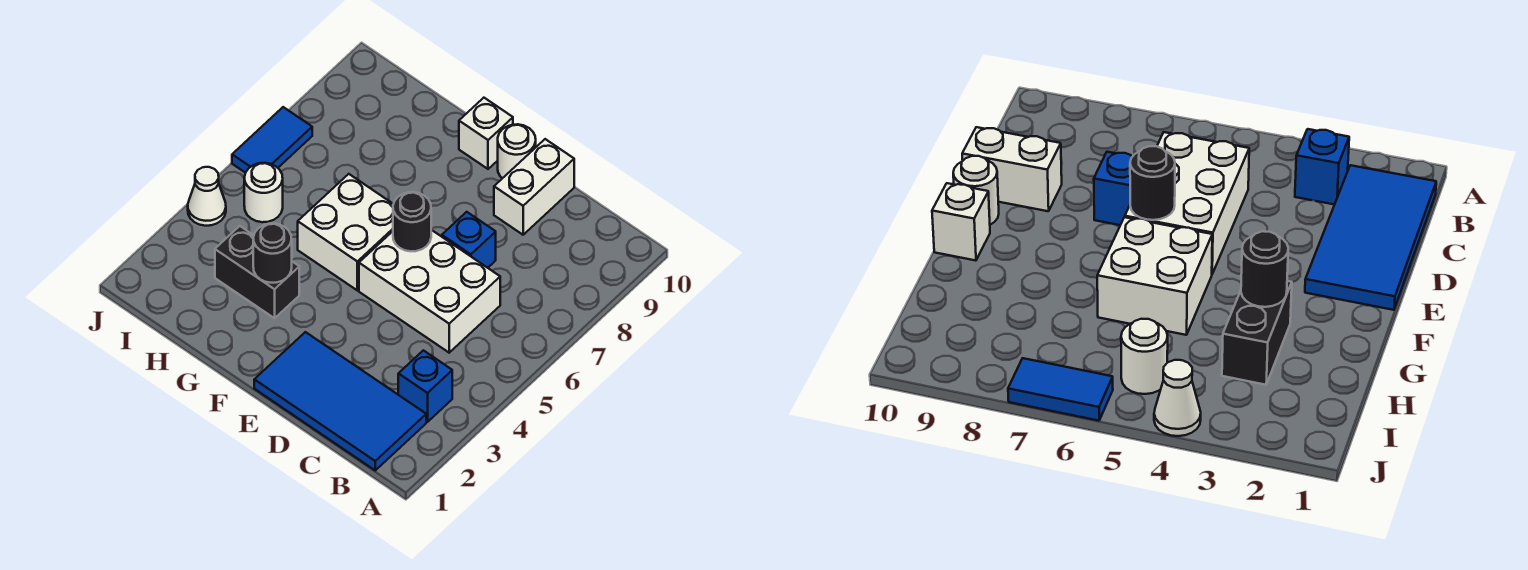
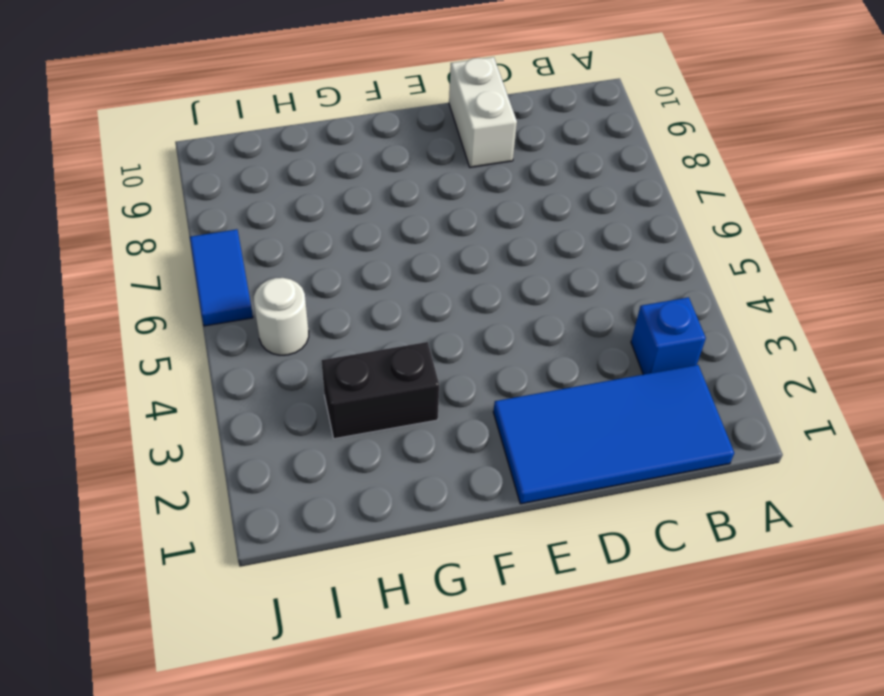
none -> white 2x3 brick [359,230,500,353]
none -> blue 1x1 brick [442,212,496,268]
none -> white 1x1 round brick [498,124,536,178]

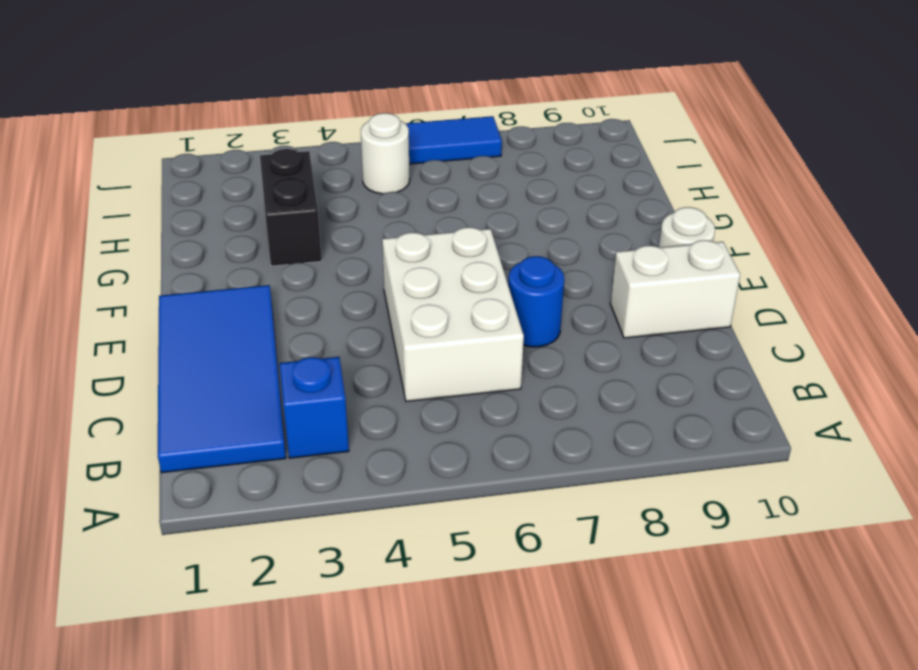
blue 1x1 round brick [508,256,564,347] -> blue 1x1 brick [442,212,496,268]
none -> white 2x2 brick [298,174,393,290]
none -> white 1x1 brick [459,98,513,169]
none -> white 1x1 cone [188,167,226,226]

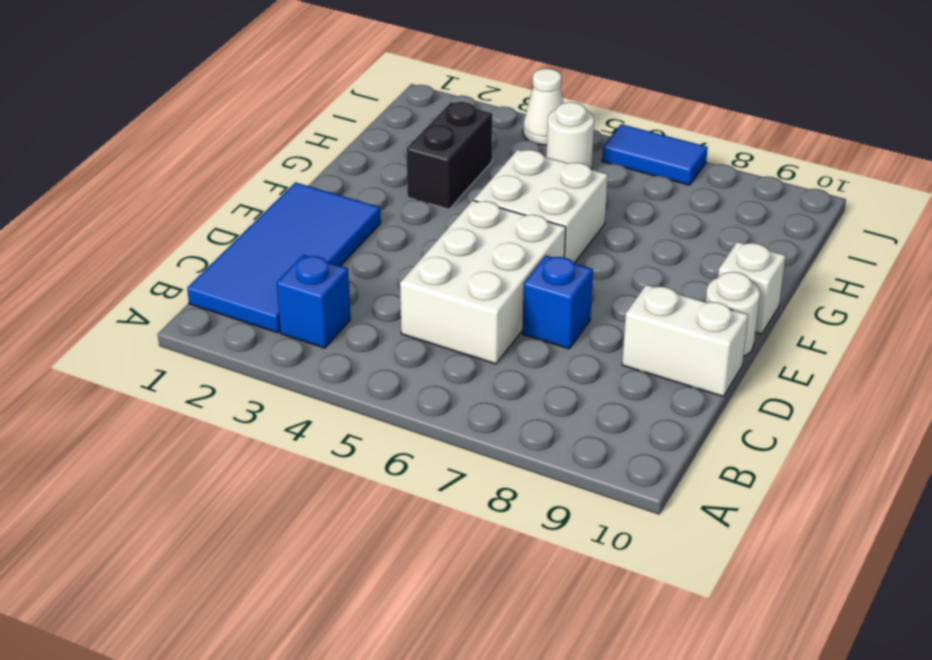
none -> black 1x1 round brick [393,192,431,251]
none -> black 1x1 round brick [253,223,292,283]

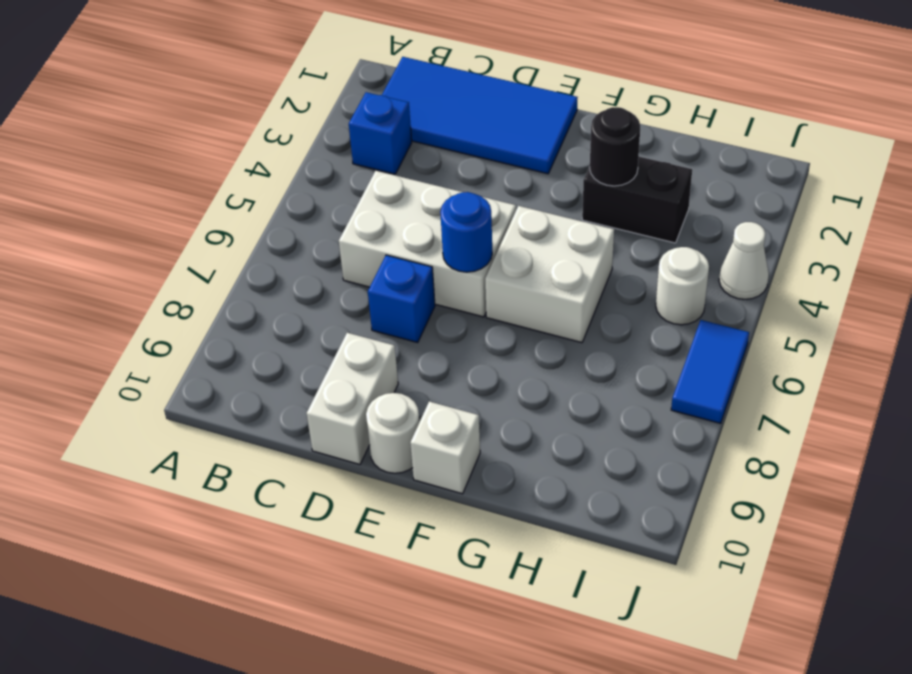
blue 1x1 round brick [440,192,492,272] -> black 1x1 round brick [393,192,431,251]

